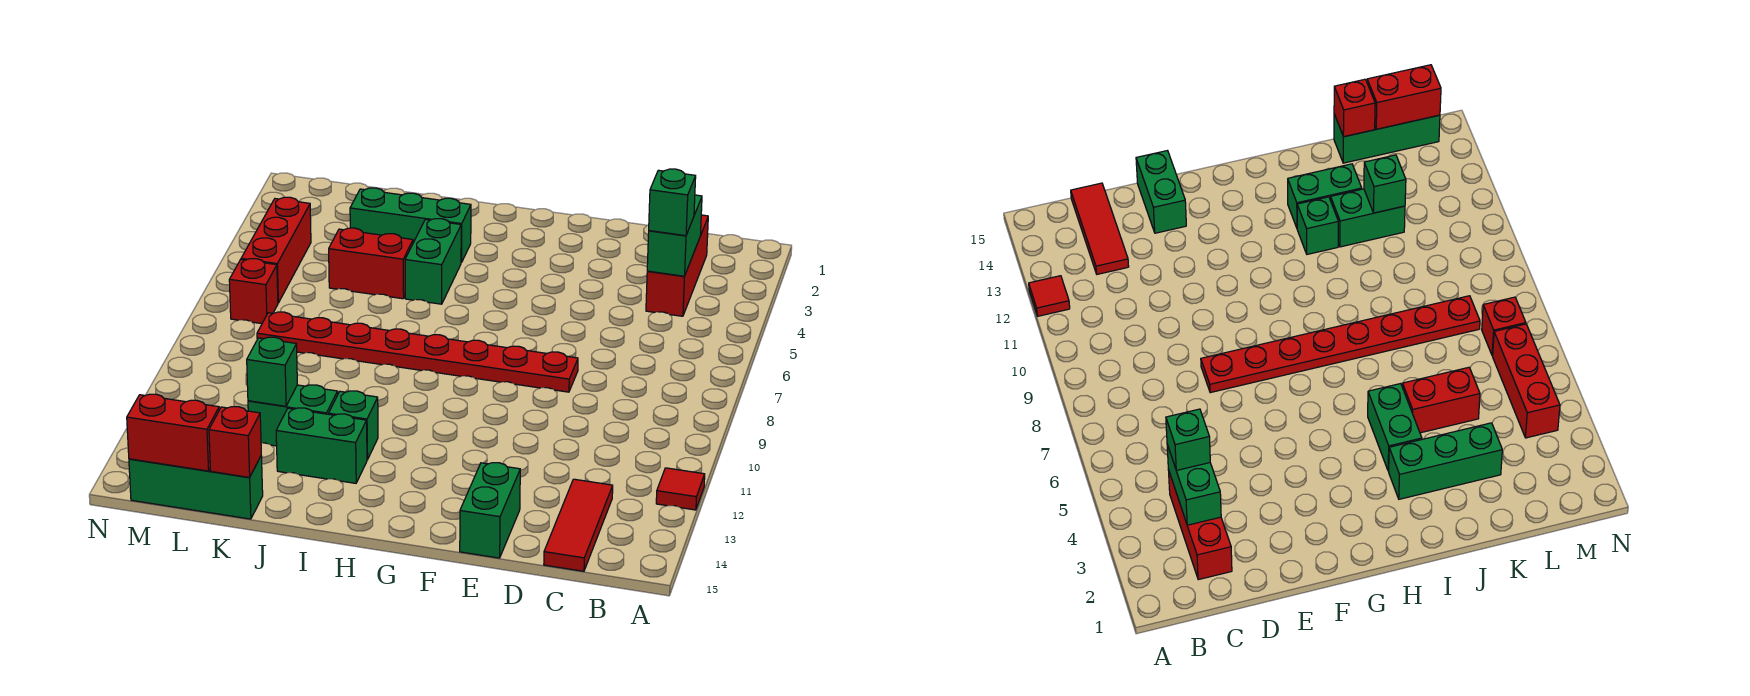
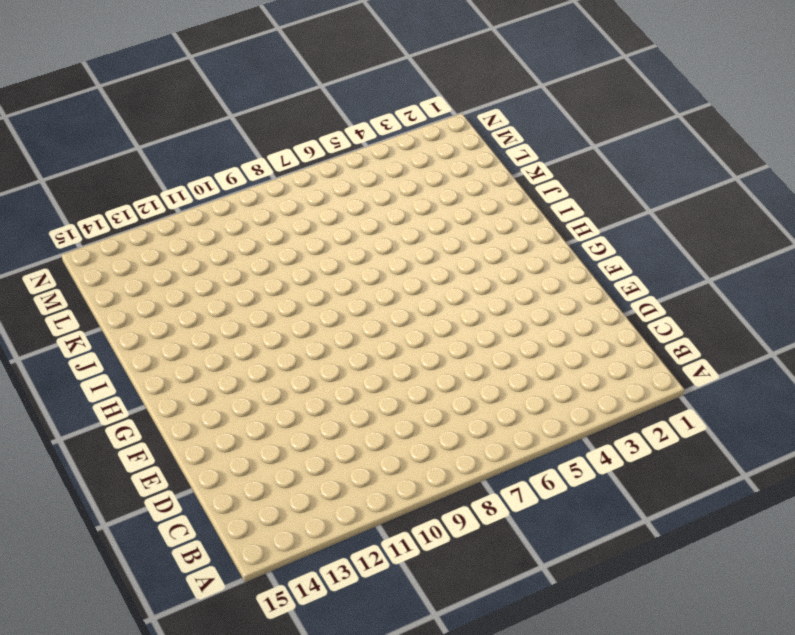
none -> red 1x1 tile [656,468,705,510]
none -> red 1x3 brick [646,215,708,316]
none -> red 1x3 tile [544,479,613,571]

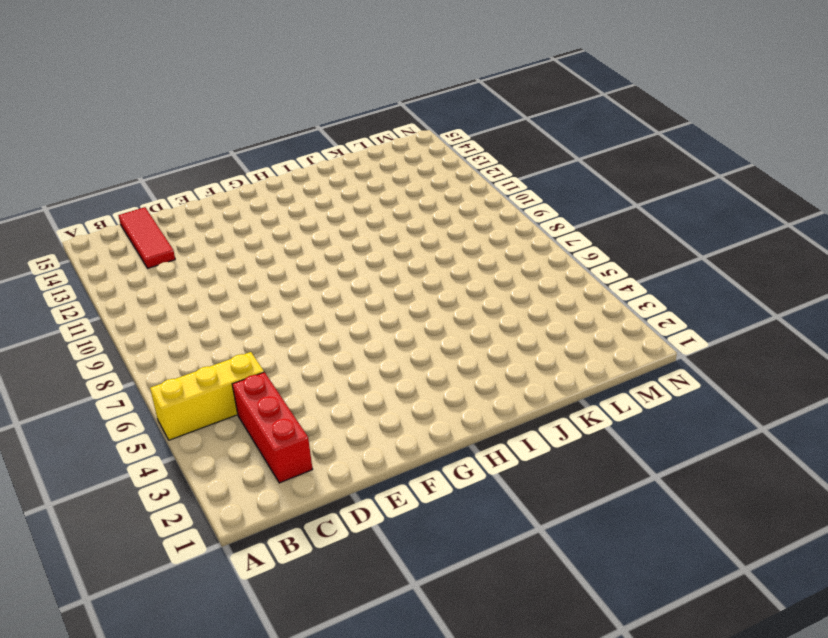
yellow 1x3 brick [150,352,264,440] -> none
none -> red 1x1 tile [656,468,705,510]
none -> red 1x8 plate [257,312,578,392]
none -> green 1x2 brick [460,463,520,558]

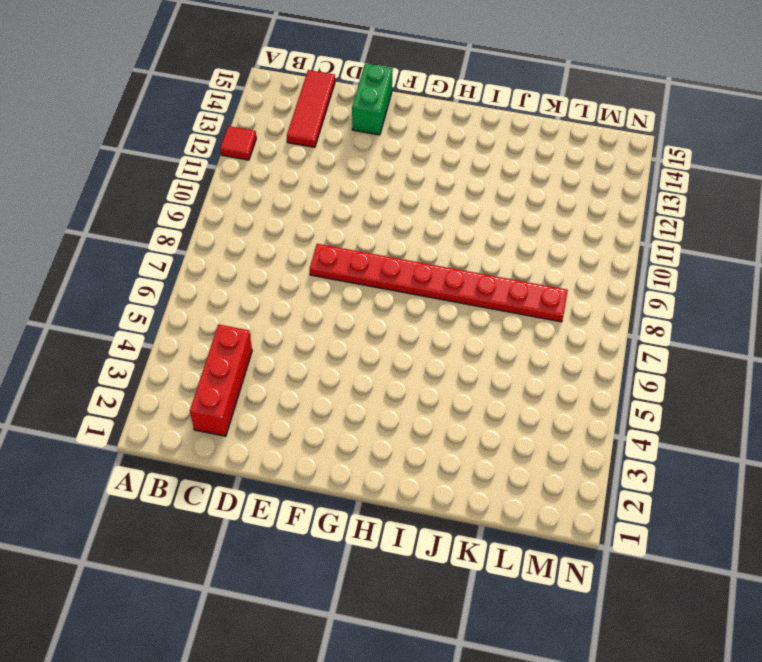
none -> green 1x3 brick [350,188,471,263]
none -> green 1x2 brick [405,219,461,304]
none -> green 1x1 brick [329,391,378,460]

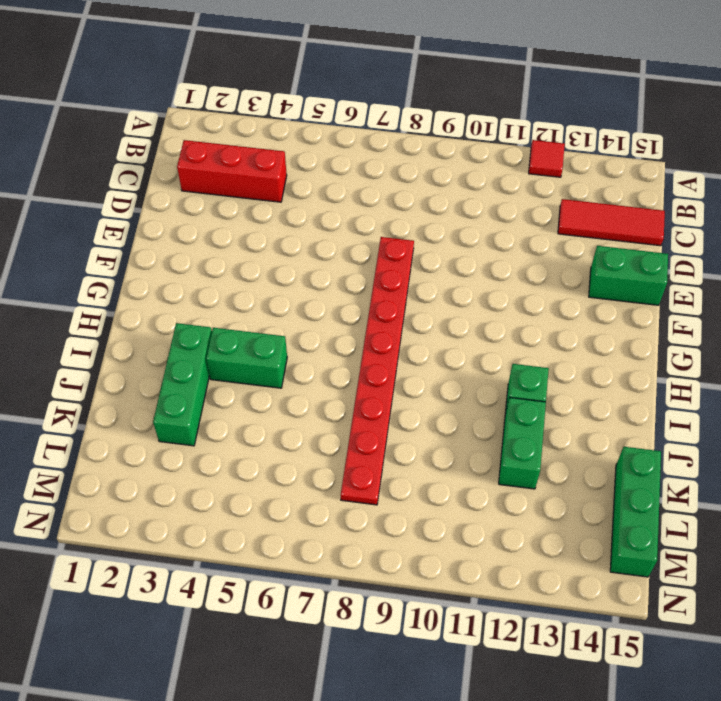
none -> green 1x2 brick [276,408,367,483]
none -> red 1x2 brick [329,228,413,299]
none -> red 1x3 brick [241,197,311,303]

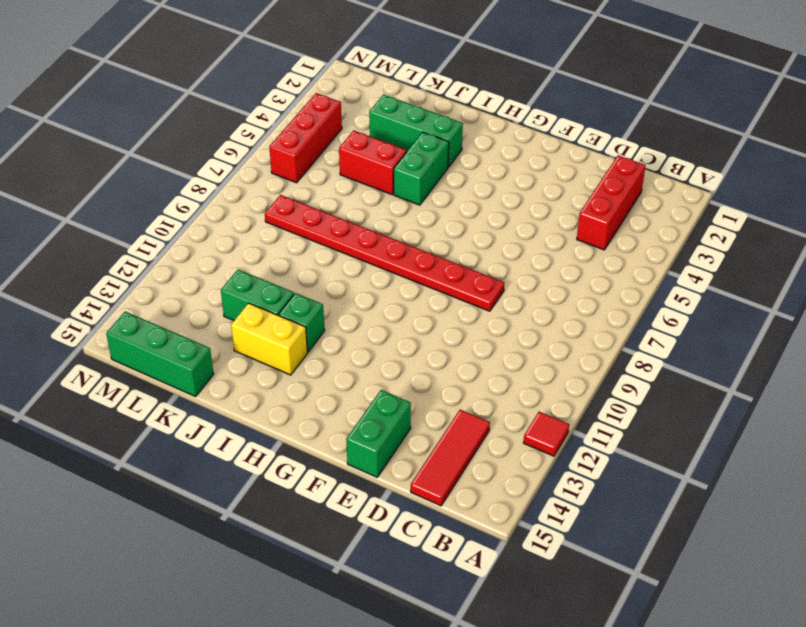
yellow 1x2 brick [231,303,307,375] -> green 1x2 brick [276,408,367,483]
none -> red 1x1 brick [229,259,278,324]
none -> green 1x2 brick [647,195,702,276]
none -> green 1x1 brick [247,337,297,406]

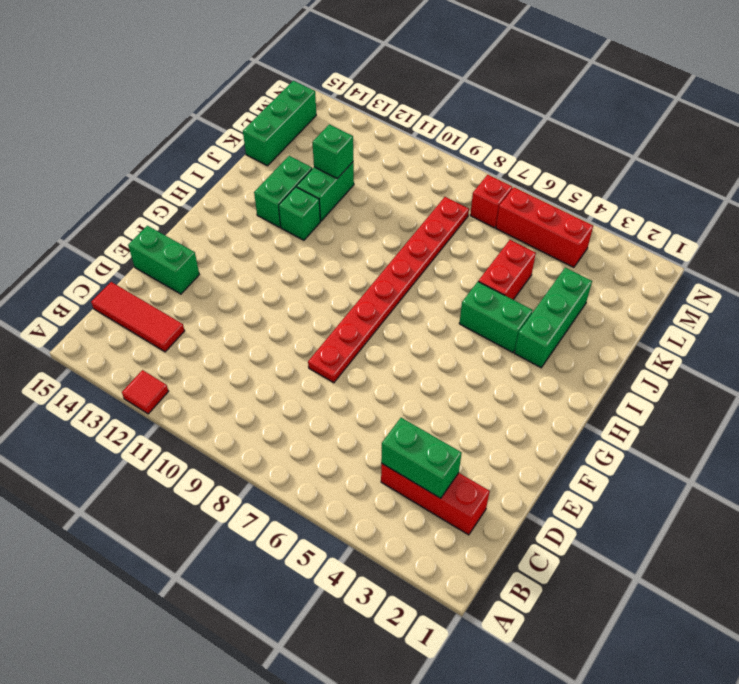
none -> red 1x1 brick [209,407,261,477]
none -> red 1x2 brick [127,394,219,471]
none -> green 1x1 brick [649,169,696,236]

